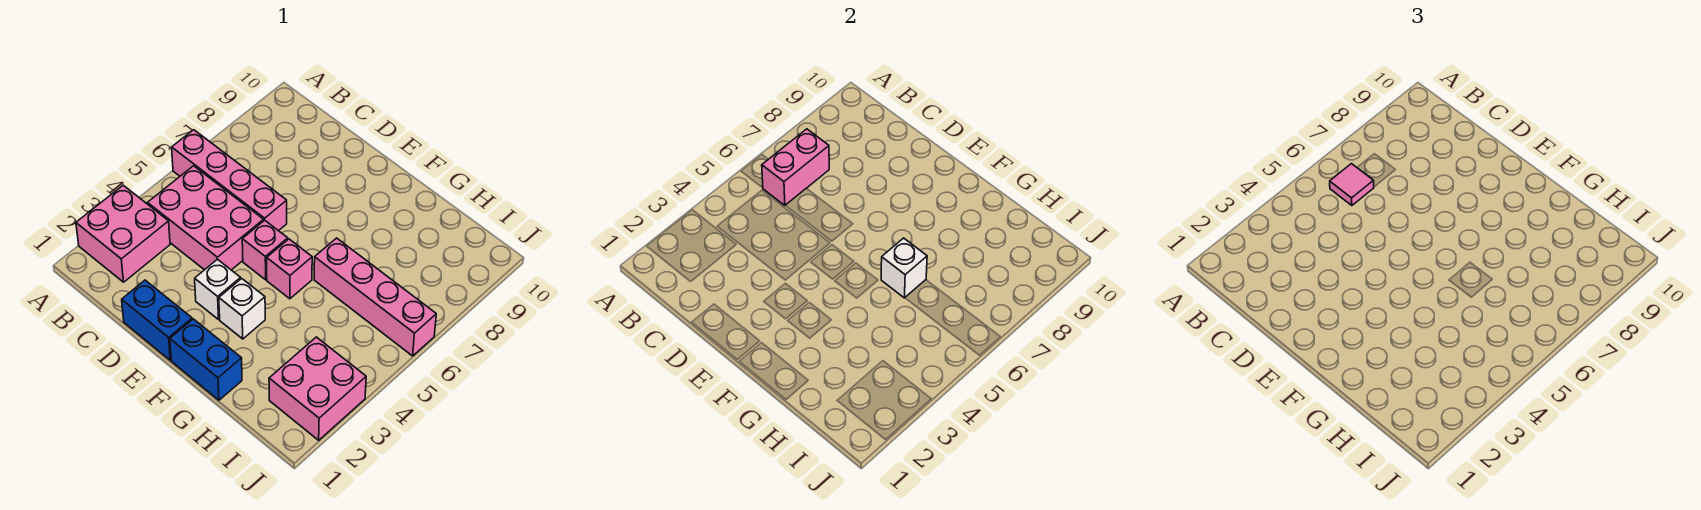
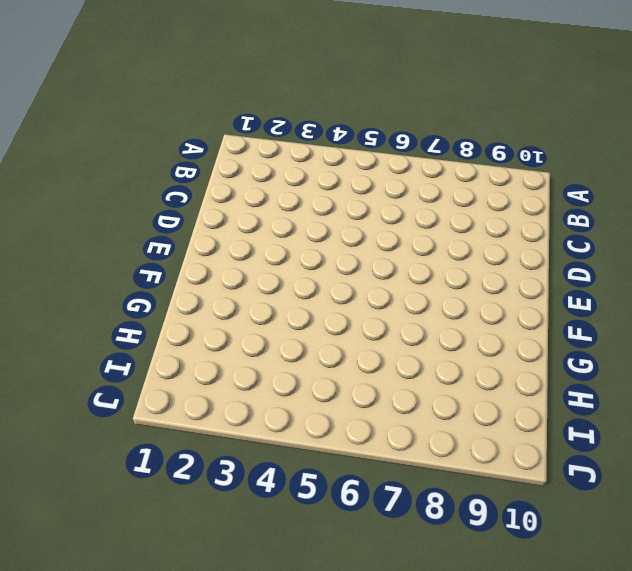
none -> pink 2x2 brick [76,185,170,282]
none -> pink 1x4 brick [172,130,287,231]
none -> pink 2x3 brick [148,166,264,270]

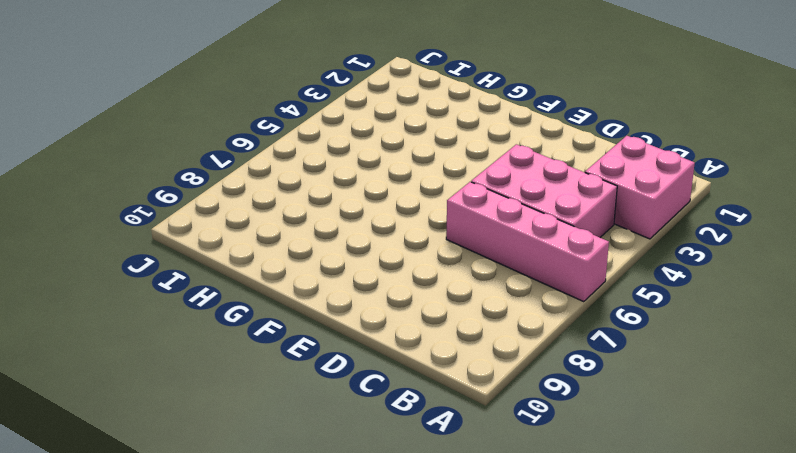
none -> blue 1x2 brick [122,280,192,360]
none -> white 1x1 brick [195,259,241,319]
none -> pink 1x1 brick [242,220,288,280]

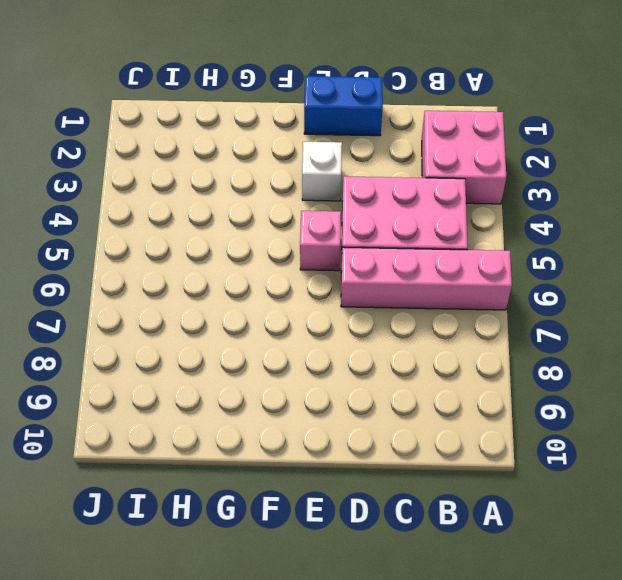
none -> blue 1x2 brick [170,319,242,400]
none -> white 1x1 brick [219,279,265,339]
none -> pink 1x1 brick [267,239,312,299]

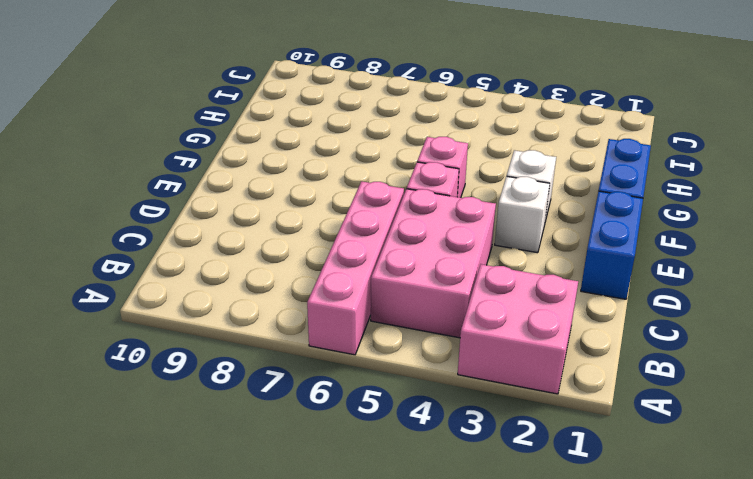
none -> pink 1x4 brick [314,238,436,356]
none -> pink 2x2 brick [269,337,366,440]
none -> pink 1x2 brick [762,129,829,205]

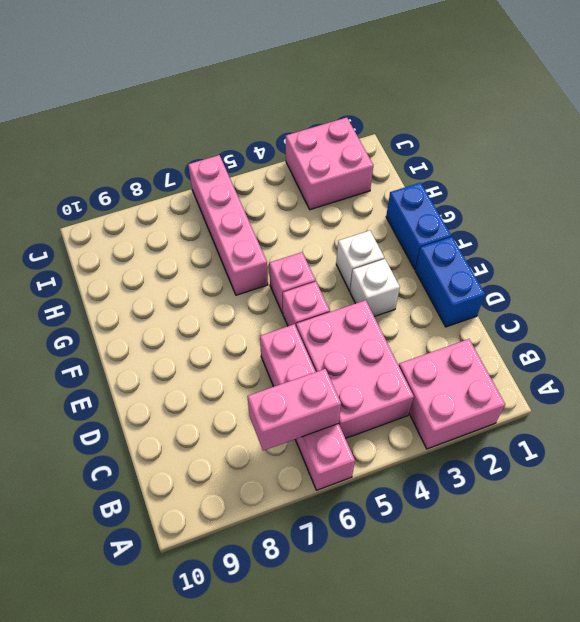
none -> white 1x1 brick [881,238,927,298]
none -> pink 1x1 tile [1330,164,1374,205]

